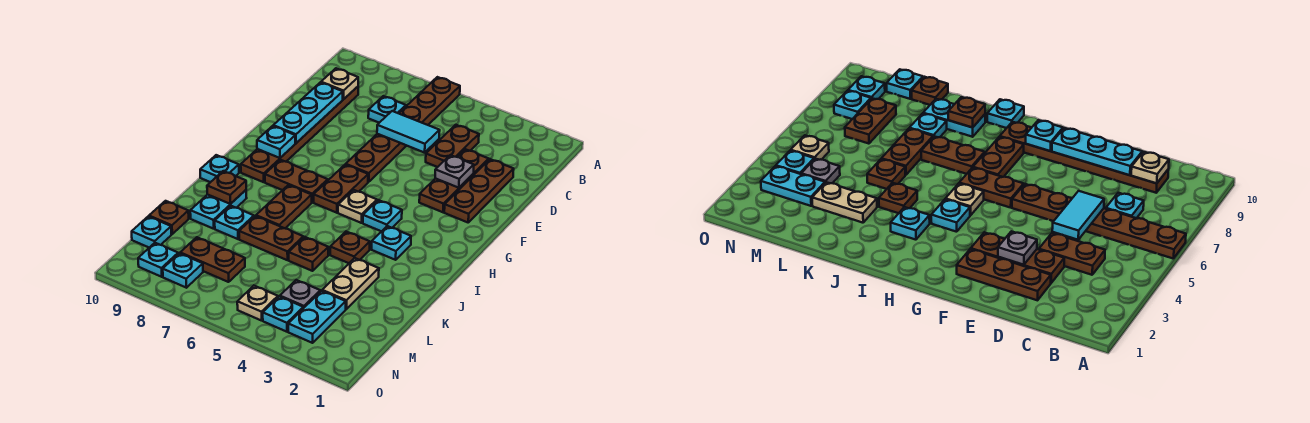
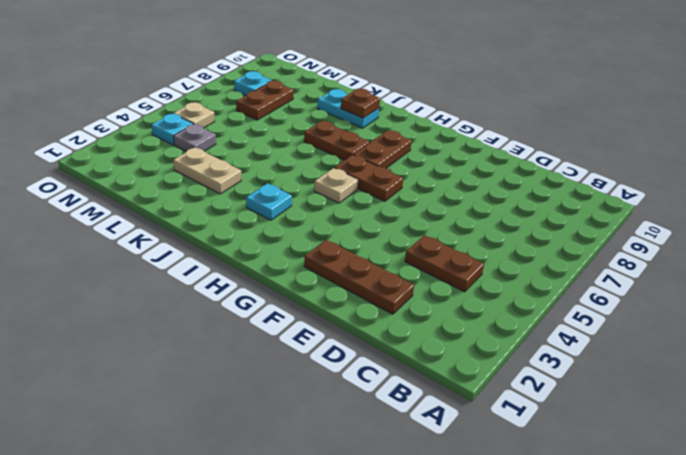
none -> brown 1x6 plate [345,77,460,182]
none -> cyan 1x1 plate [368,96,406,123]
none -> brown 1x6 plate [241,87,358,182]
none -> brown 1x3 plate [419,149,489,212]

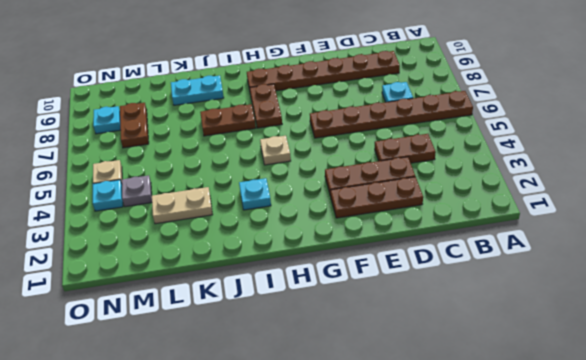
none -> brown 1x2 plate [314,165,368,213]
none -> cyan 1x1 plate [363,200,402,231]
none -> cyan 1x1 plate [200,155,239,182]
none -> brown 1x1 plate [330,232,370,263]

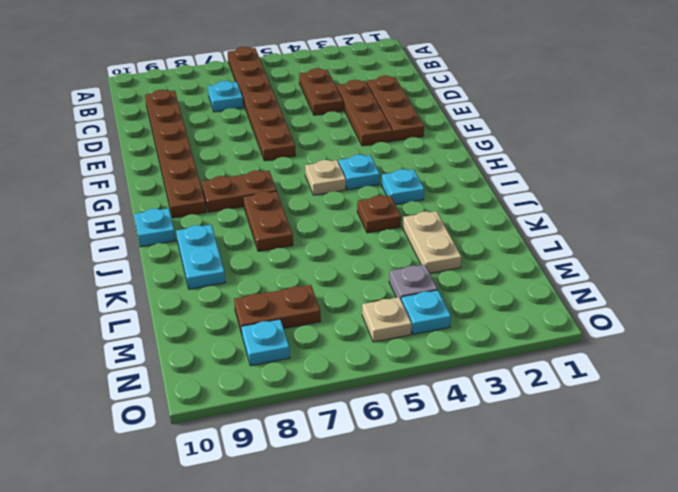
none -> brown 1x2 plate [314,165,368,213]
none -> brown 1x1 plate [289,237,328,271]
none -> brown 1x2 plate [239,216,303,260]
none -> cyan 1x1 plate [215,206,254,239]

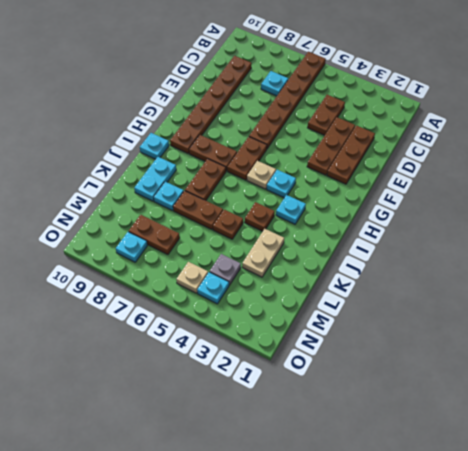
none -> brown 1x1 plate [149,201,189,234]
none -> cyan 1x2 plate [288,291,346,343]
none -> cyan 1x1 plate [132,216,171,248]
none -> cyan 1x1 plate [138,243,178,277]

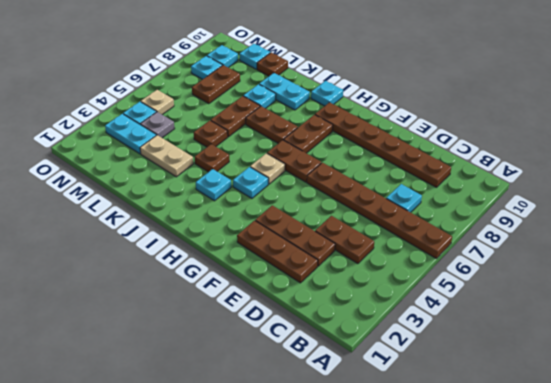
none -> tan 1x1 plate [321,68,358,99]
none -> cyan 1x2 tile [377,111,440,153]
none -> cyan 1x3 plate [273,82,343,143]
none -> grey 1x1 plate [435,155,474,188]

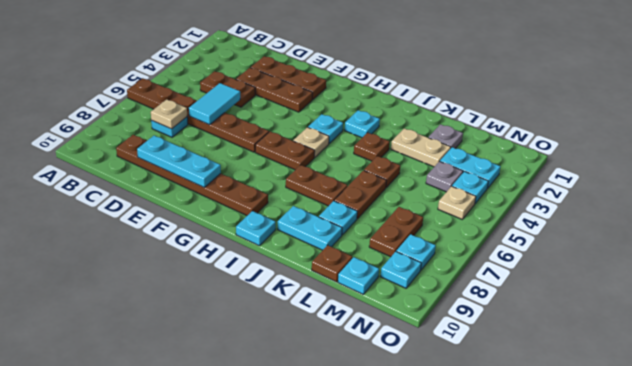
tan 1x1 plate [151,99,187,129] -> tan 1x1 plate moved to [321,68,358,99]
grey 1x1 plate [428,124,463,148] -> grey 1x1 plate moved to [435,155,474,188]
none -> brown 1x2 plate [265,160,328,202]
none -> cyan 1x1 plate [257,126,295,158]
none -> brown 1x1 plate [207,171,246,204]

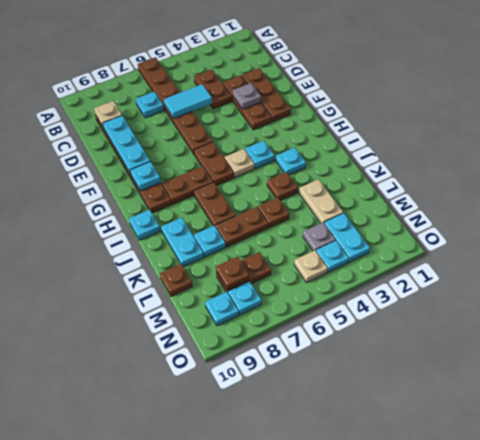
brown 1x1 plate [216,257,249,290] -> brown 1x1 plate moved to [207,171,246,204]
none -> cyan 1x1 plate [132,216,171,248]

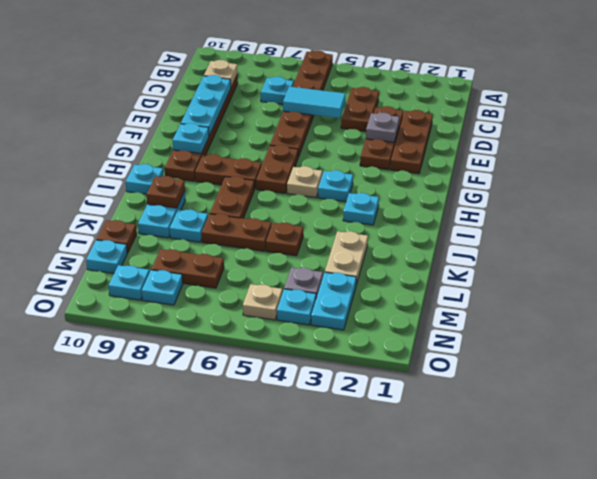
none -> brown 1x1 plate [330,232,370,263]

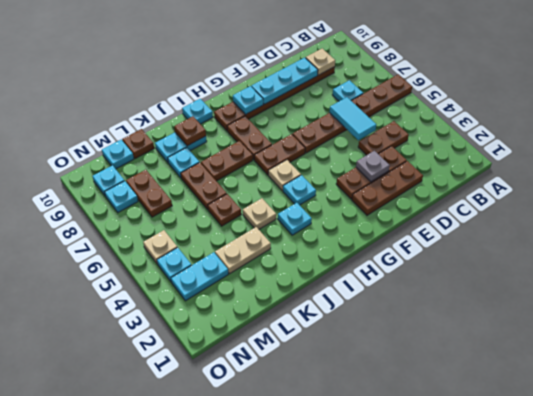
tan 1x1 plate [243,198,276,229] -> brown 1x1 plate [330,232,370,263]
none -> grey 1x1 plate [280,280,320,308]

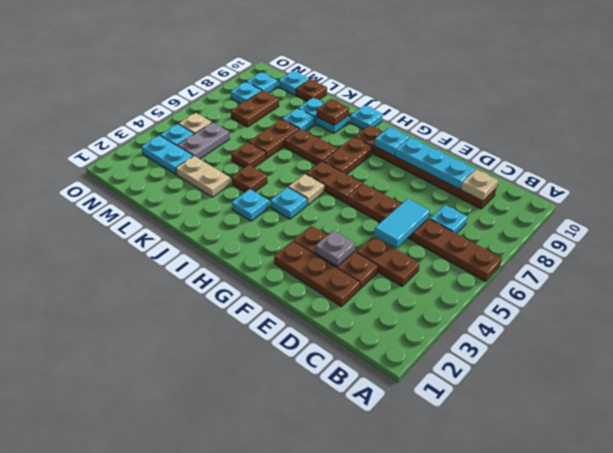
grey 1x2 plate [177,122,230,159] -> grey 1x1 plate [280,280,320,308]

